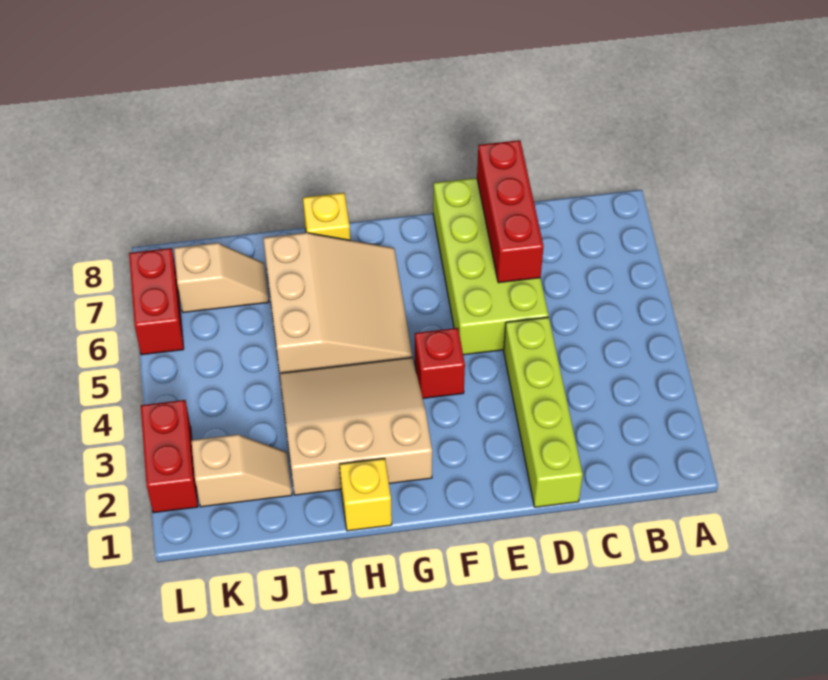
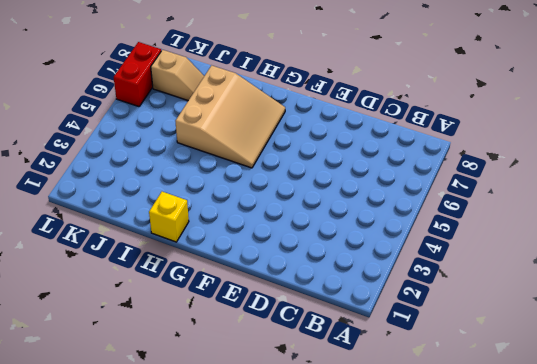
none -> lime 1x4 brick [504,317,583,507]
none -> lime 2x4 brick [433,178,549,355]
none -> red 1x1 brick [415,328,465,398]

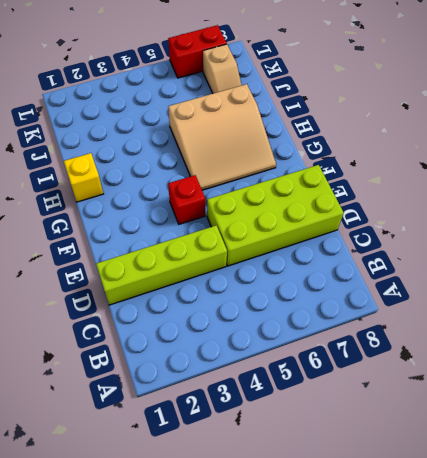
none -> tan 3x3 slope [280,357,432,495]
none -> yellow 1x1 brick [303,193,350,240]
none -> tan 1x2 slope [191,435,292,507]

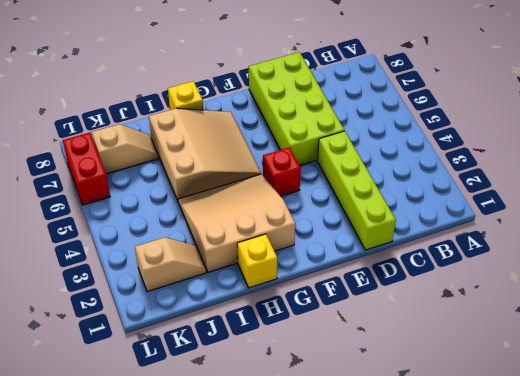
none -> red 1x2 brick [141,400,198,513]
none -> red 1x3 brick [477,140,544,283]

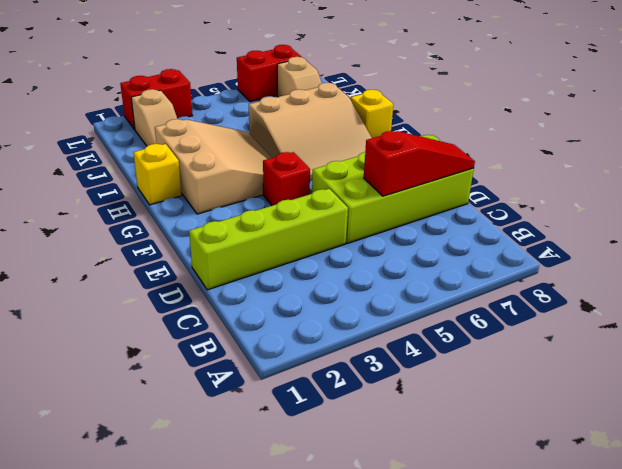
red 1x3 slope [364,131,475,196] -> red 1x3 brick [477,140,544,283]

